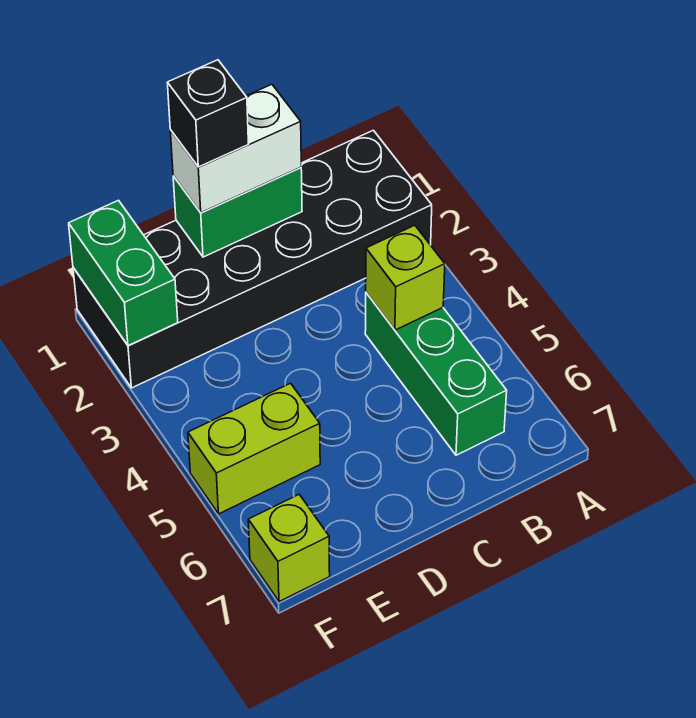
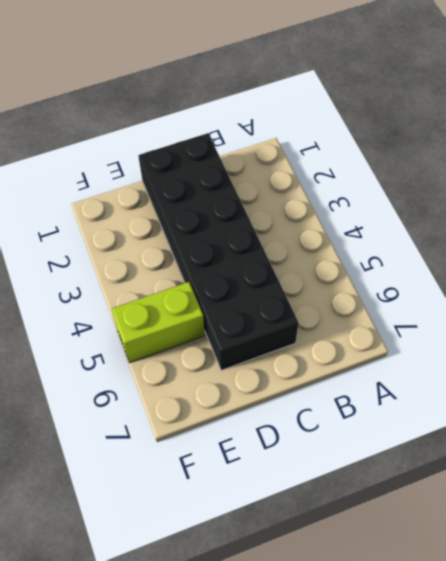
black 2x6 brick [138,133,299,370] -> black 2x6 brick turned to [73,130,432,388]
none -> green 1x3 brick [365,293,507,455]
none -> lime 1x1 brick [248,495,330,602]

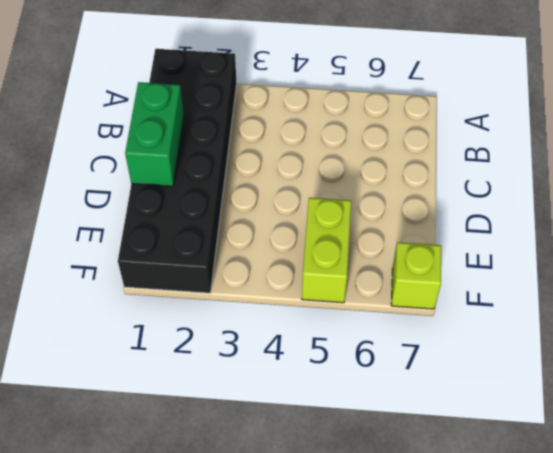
none -> green 1x3 brick [365,293,507,455]
none -> lime 1x1 brick [366,225,445,330]

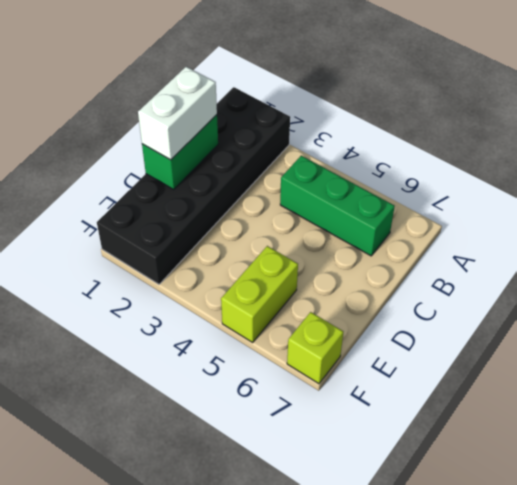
none -> lime 1x1 brick [366,225,445,330]
none -> green 1x2 brick [69,200,178,346]

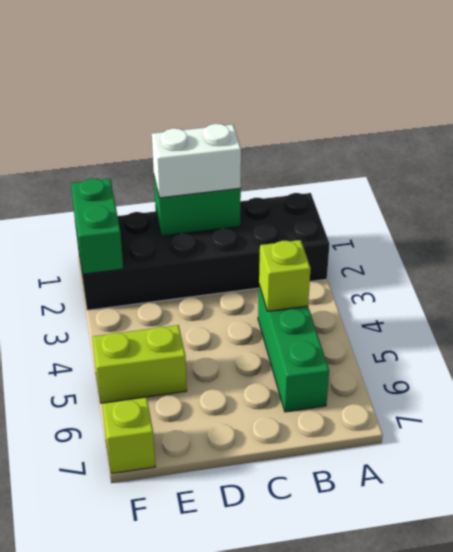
none -> black 1x1 brick [167,60,248,167]

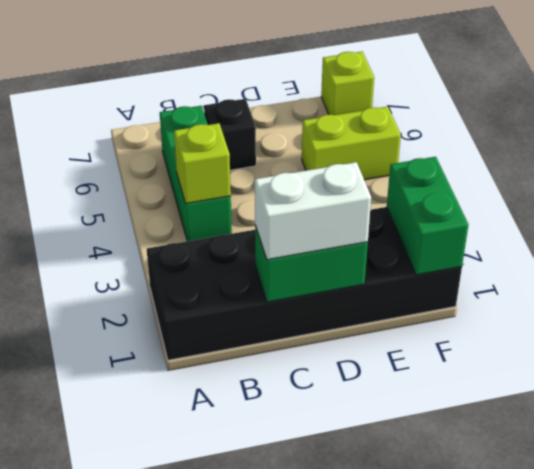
black 1x1 brick [204,99,256,170] -> black 1x1 brick moved to [167,60,248,167]

